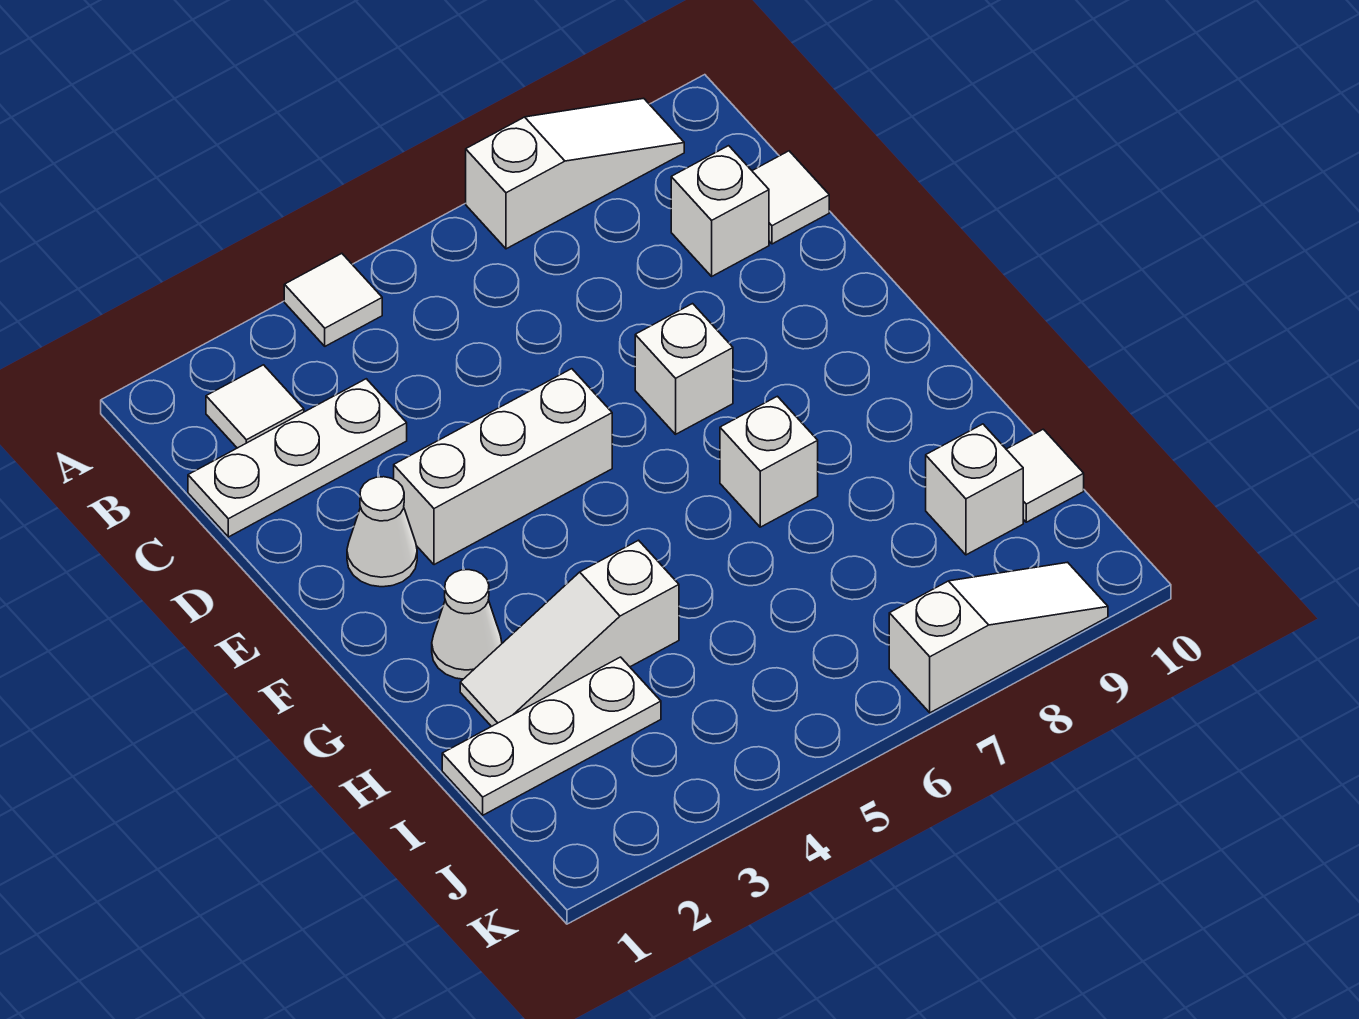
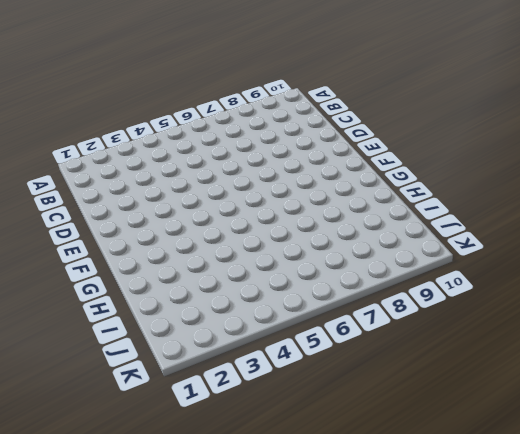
none -> white 1x1 tile [284,253,382,346]
none -> white 1x3 slope [466,98,684,249]
none -> white 1x1 tile [206,365,304,448]

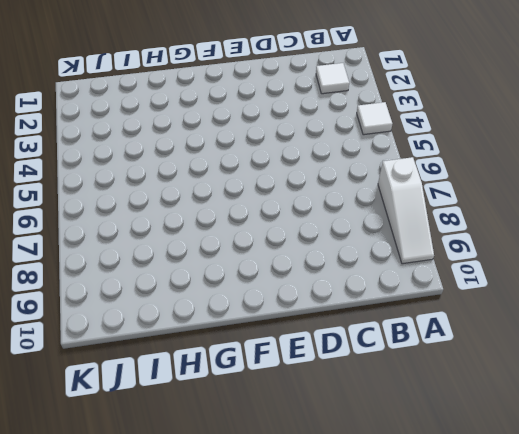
none -> white 1x3 plate [188,379,407,537]
none -> white 1x1 brick [671,146,769,276]
none -> white 1x1 tile [752,151,829,244]

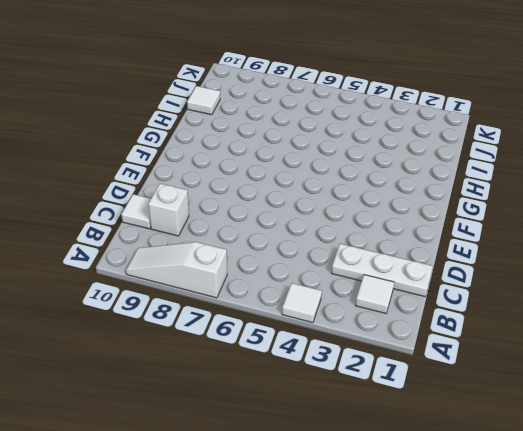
none -> white 1x1 cone [347,477,417,587]
none -> white 1x3 brick [394,369,612,565]
none -> white 1x1 brick [635,304,733,434]

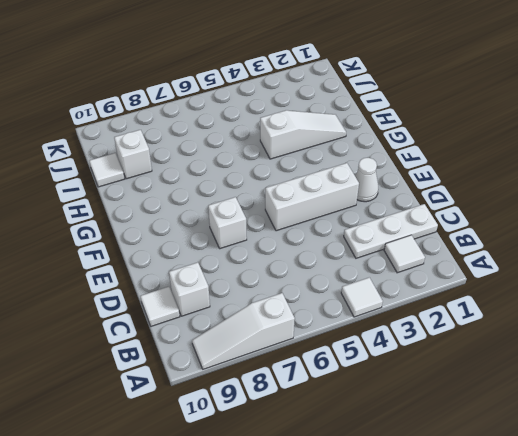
none -> white 1x1 cone [432,570,502,679]
none -> white 1x1 brick [720,396,818,527]
none -> white 1x3 plate [442,657,661,815]

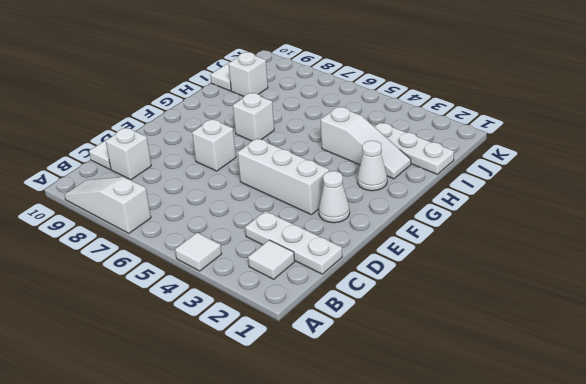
none -> white 1x3 slope [889,562,1108,713]

